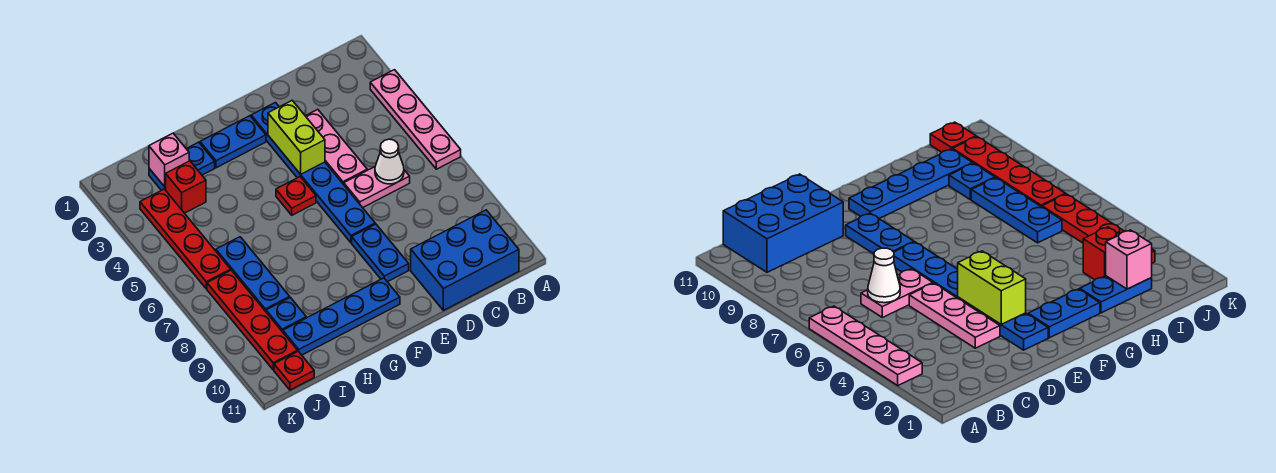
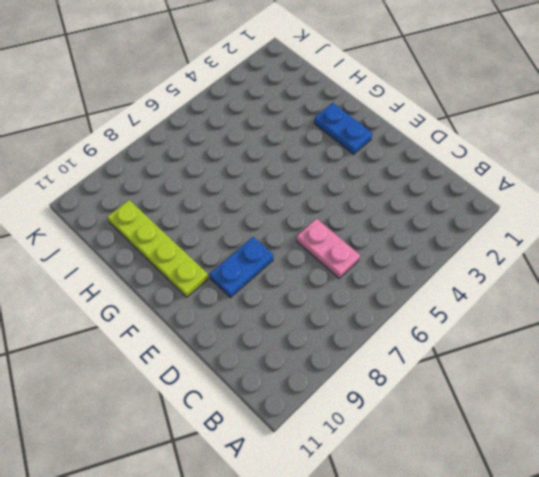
lime 1x4 plate [108,200,208,297] -> blue 1x4 plate [283,278,400,355]
none -> pink 1x4 plate [370,70,461,169]
none -> blue 2x3 brick [411,210,519,310]
none -> pink 1x3 plate [306,109,367,185]

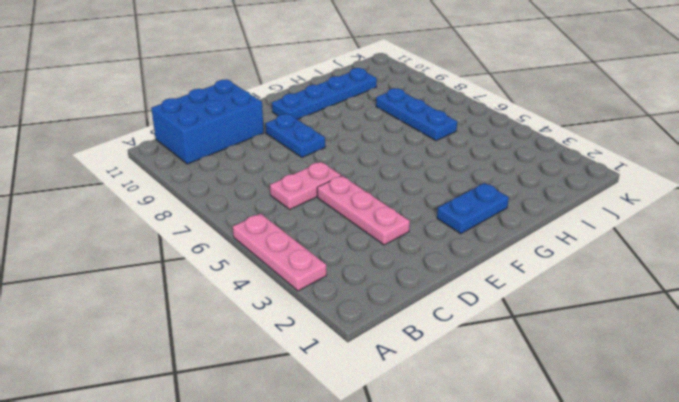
pink 1x3 plate [233,214,327,291] -> pink 1x4 plate [370,70,461,169]
none -> blue 1x6 plate [251,102,375,243]
none -> red 1x1 plate [276,177,316,215]
none -> blue 1x2 plate [149,142,215,190]

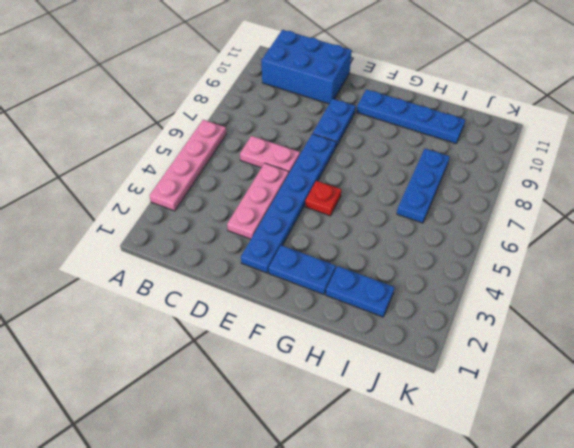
none -> red 1x1 brick [166,161,206,213]
none -> blue 1x1 plate [266,298,306,332]
none -> red 1x4 plate [140,189,231,289]

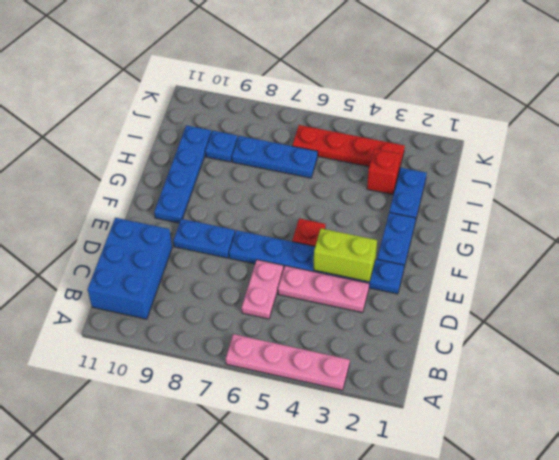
none -> red 1x4 plate [207,270,298,370]
none -> red 1x1 plate [274,351,314,390]
none -> white 1x1 cone [375,139,404,184]

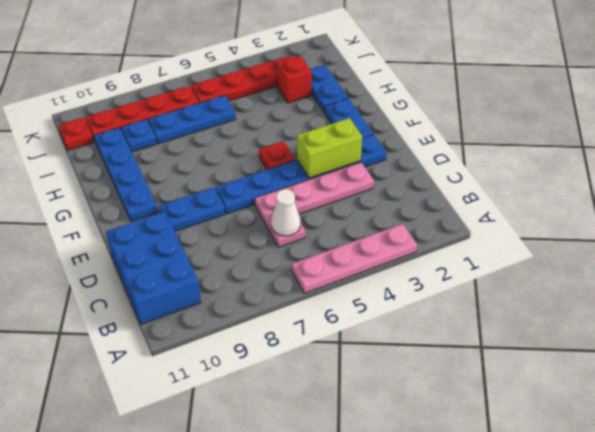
none -> pink 1x1 brick [149,133,189,187]

